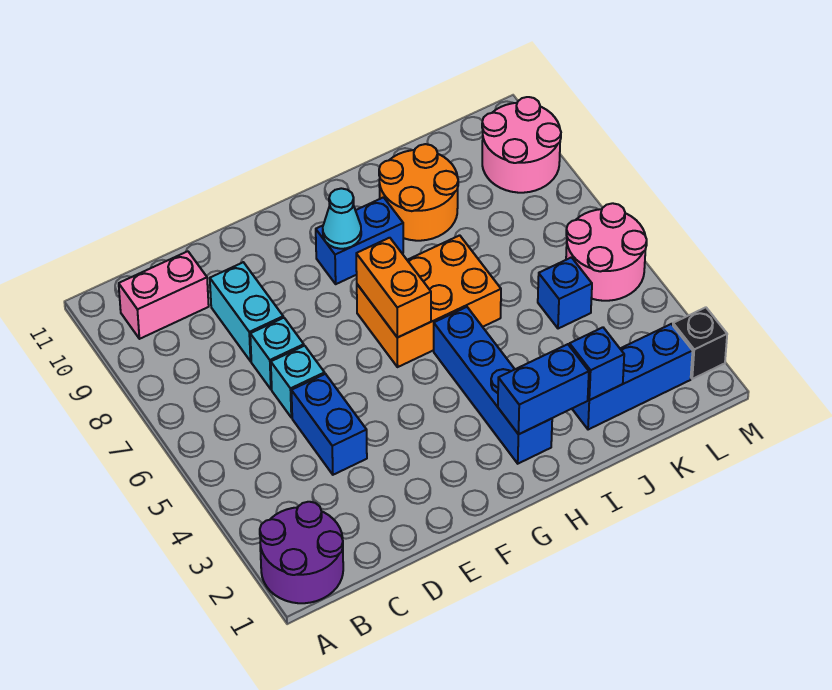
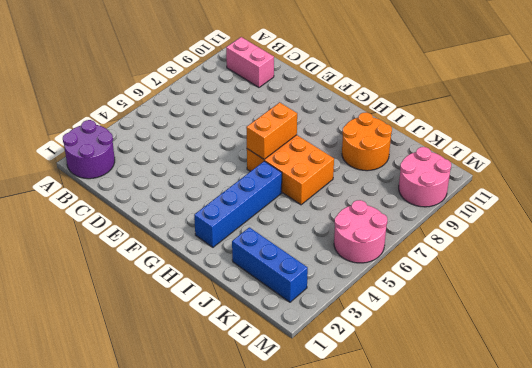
none -> blue 1x2 brick [291,374,367,475]
none -> cyan 1x1 brick [271,346,325,418]
none -> cyan 1x1 brick [250,318,304,389]

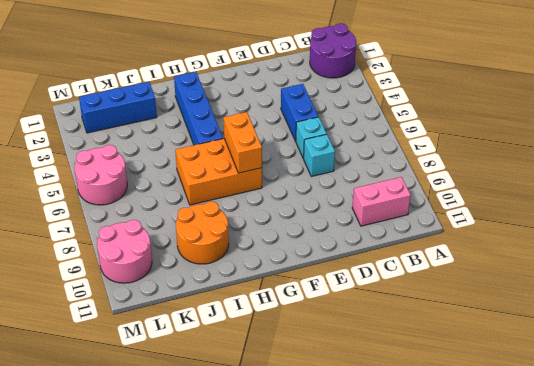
none -> cyan 1x2 brick [210,262,283,361]
none -> blue 1x2 brick [316,197,403,284]
none -> blue 1x1 brick [538,257,592,329]

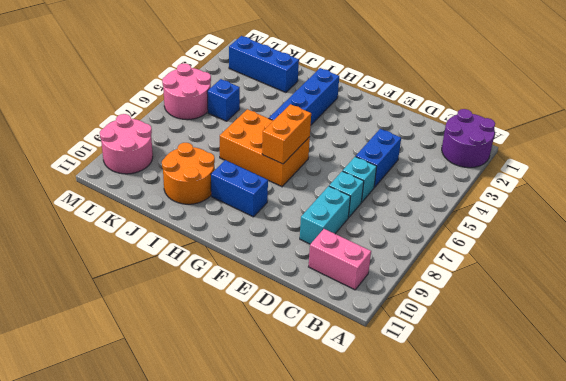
none -> black 1x1 brick [673,307,727,379]
none -> cyan 1x1 cone [323,188,361,249]
none -> blue 1x2 brick [498,344,589,434]

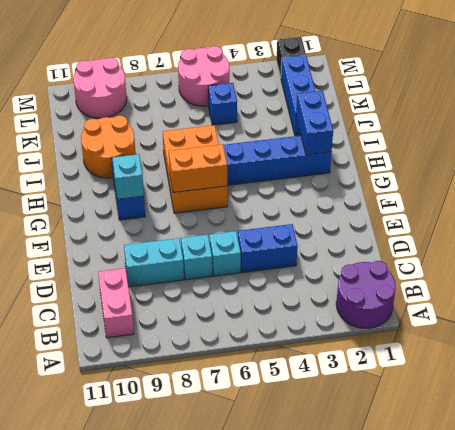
cyan 1x1 brick [113,154,144,199] -> cyan 1x1 cone [323,188,361,249]
none -> blue 1x1 brick [570,327,624,400]

